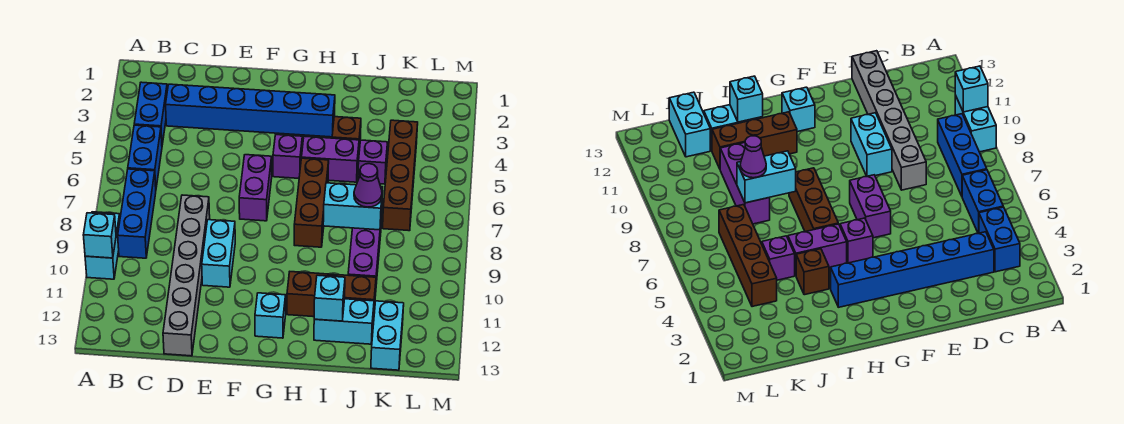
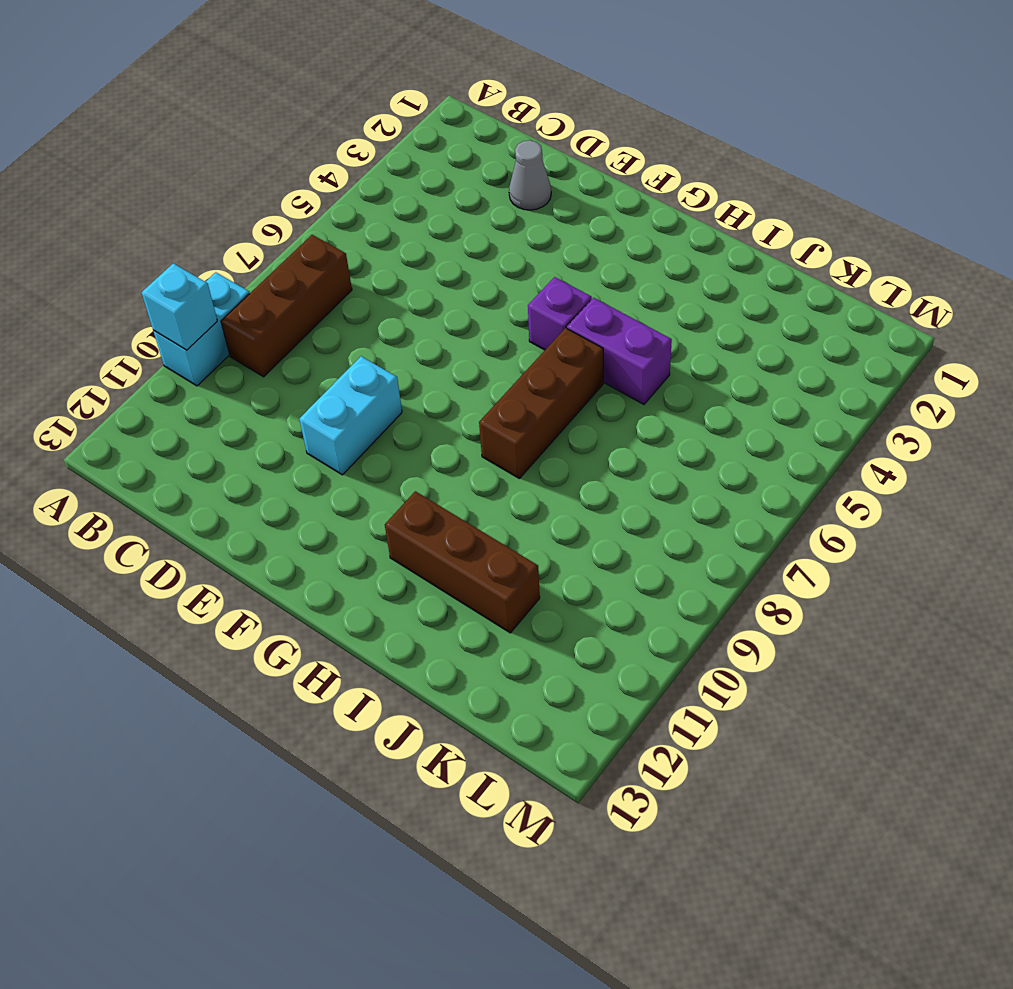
brown 1x3 brick [221,235,352,377] -> blue 1x3 brick [118,169,156,258]
grey 1x1 cone [509,140,551,210] -> none
none -> blue 1x2 brick [134,82,167,145]
none -> blue 1x2 brick [128,125,162,187]
none -> blue 1x6 brick [166,84,335,137]

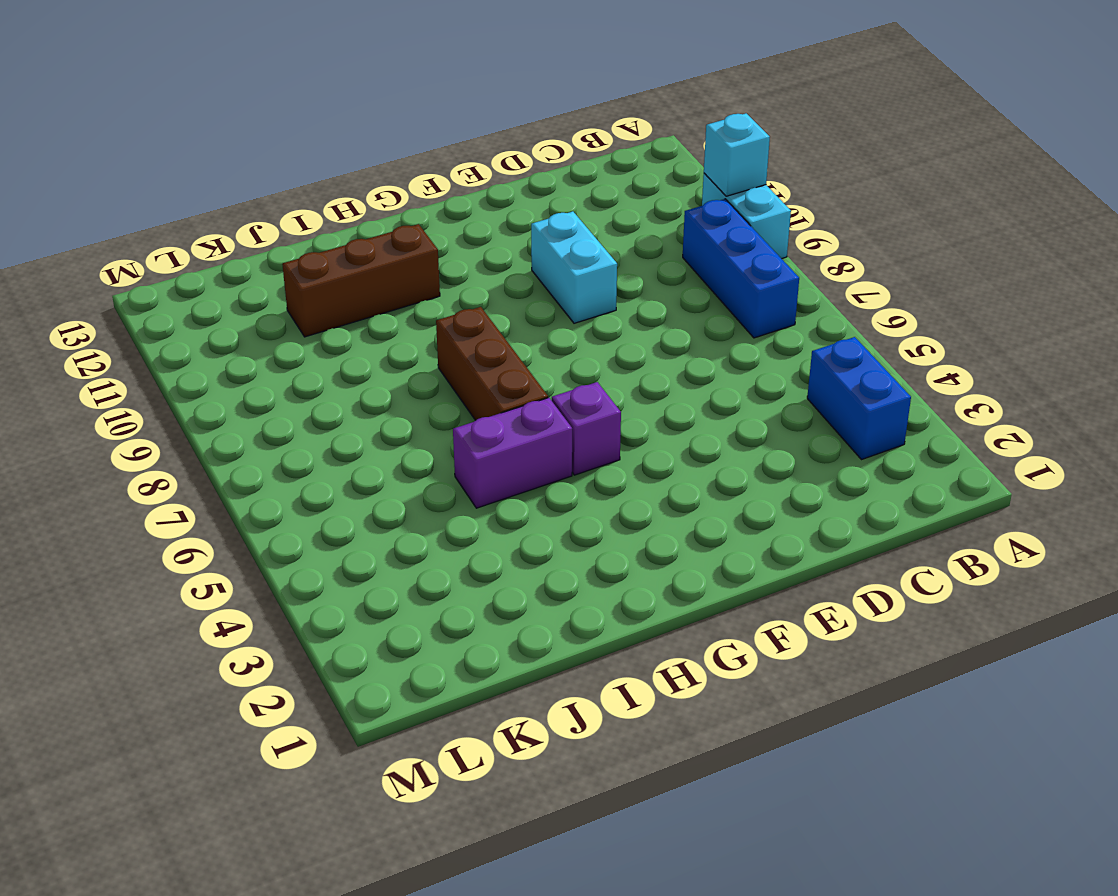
none -> blue 1x2 brick [128,125,162,187]
none -> blue 1x6 brick [166,84,335,137]
none -> grey 1x6 brick [163,195,210,356]

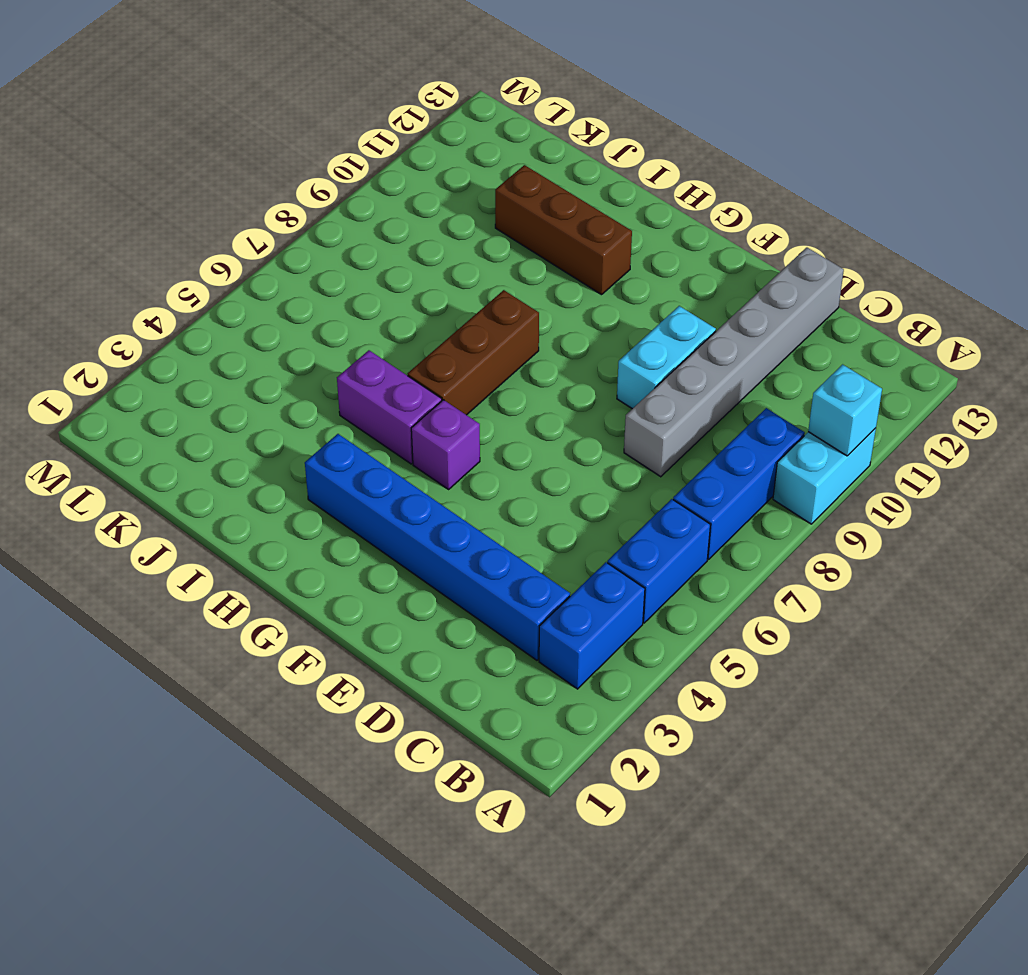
none -> purple 1x2 brick [239,155,272,221]
none -> cyan 1x1 brick [255,293,286,338]
none -> brown 1x1 brick [332,117,361,151]

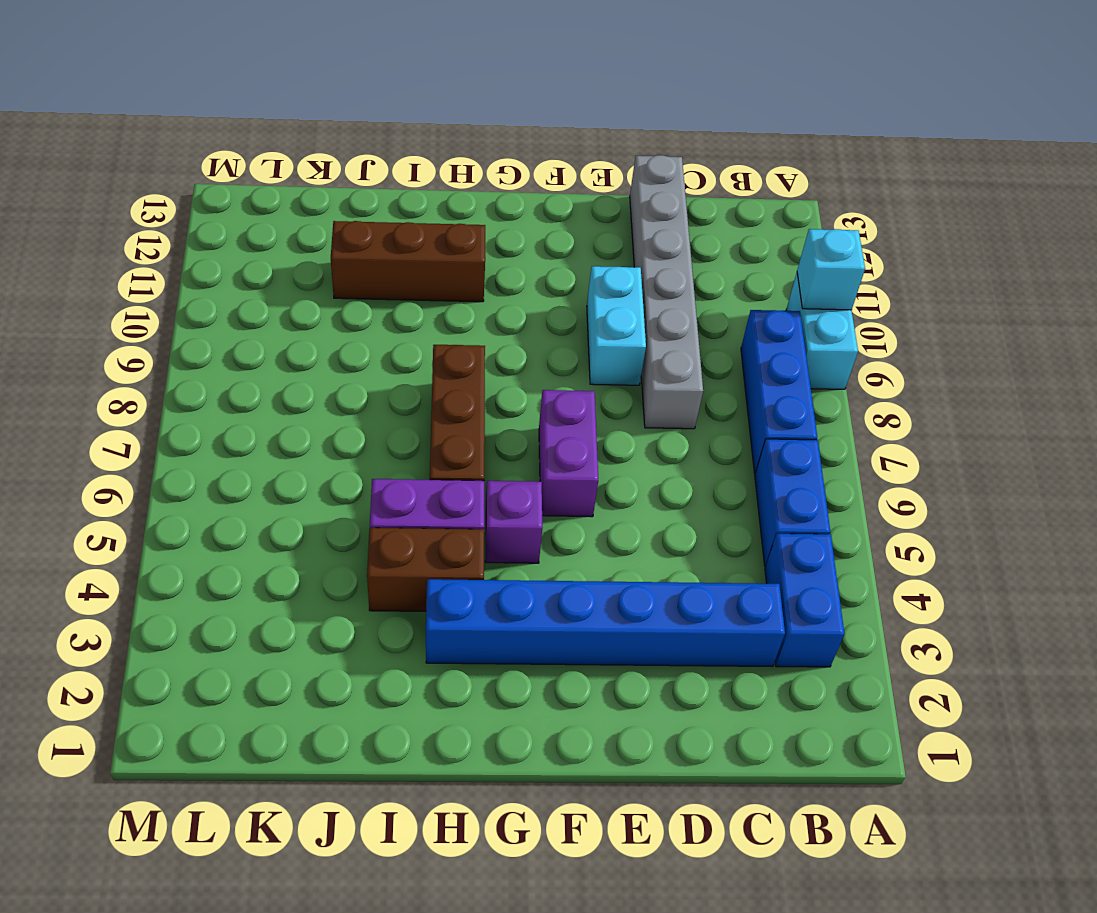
brown 1x2 brick [367,528,484,611] -> brown 1x1 brick [332,117,361,151]
none -> cyan 1x1 brick [255,293,286,338]
none -> cyan 1x2 brick [314,299,374,344]
none -> purple 1x1 brick [358,140,388,184]

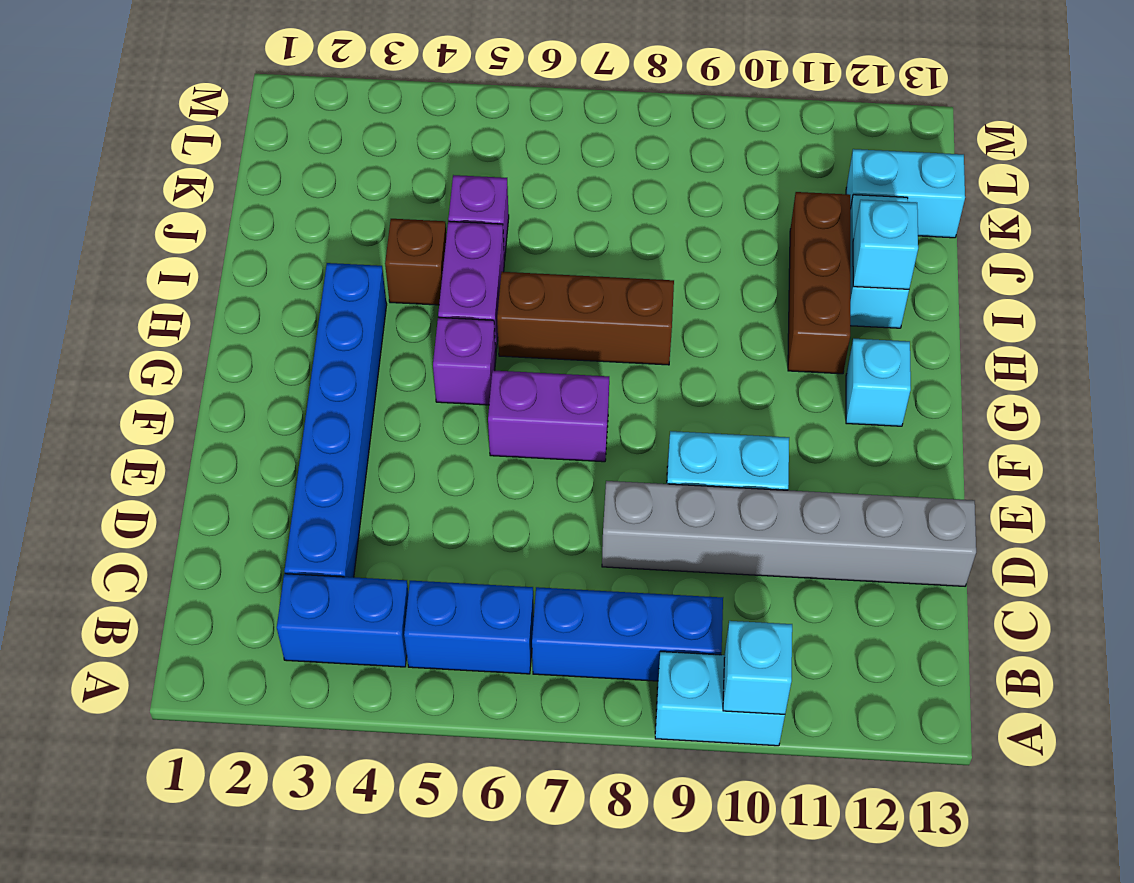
none -> purple 1x3 brick [348,214,382,296]
none -> brown 1x4 brick [383,120,418,231]
none -> cyan 1x2 brick [323,183,383,230]

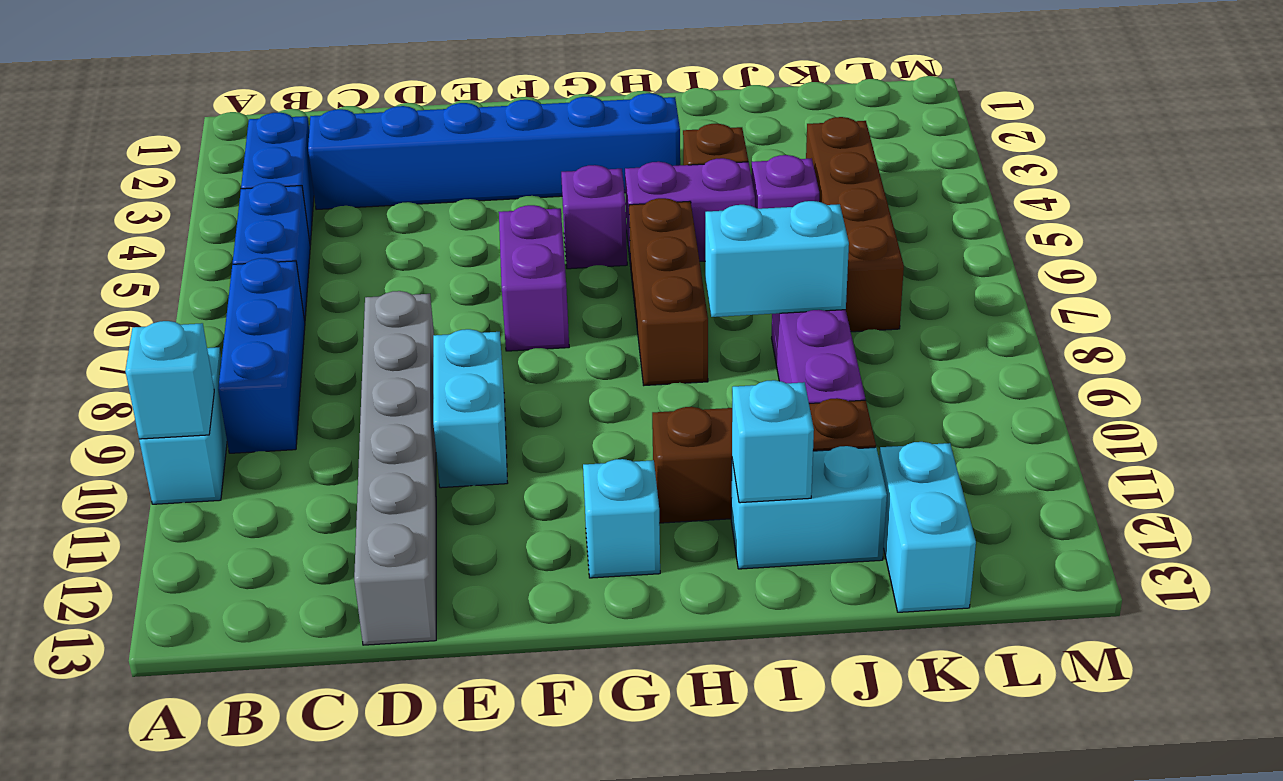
none -> purple 1x1 cone [354,164,382,207]

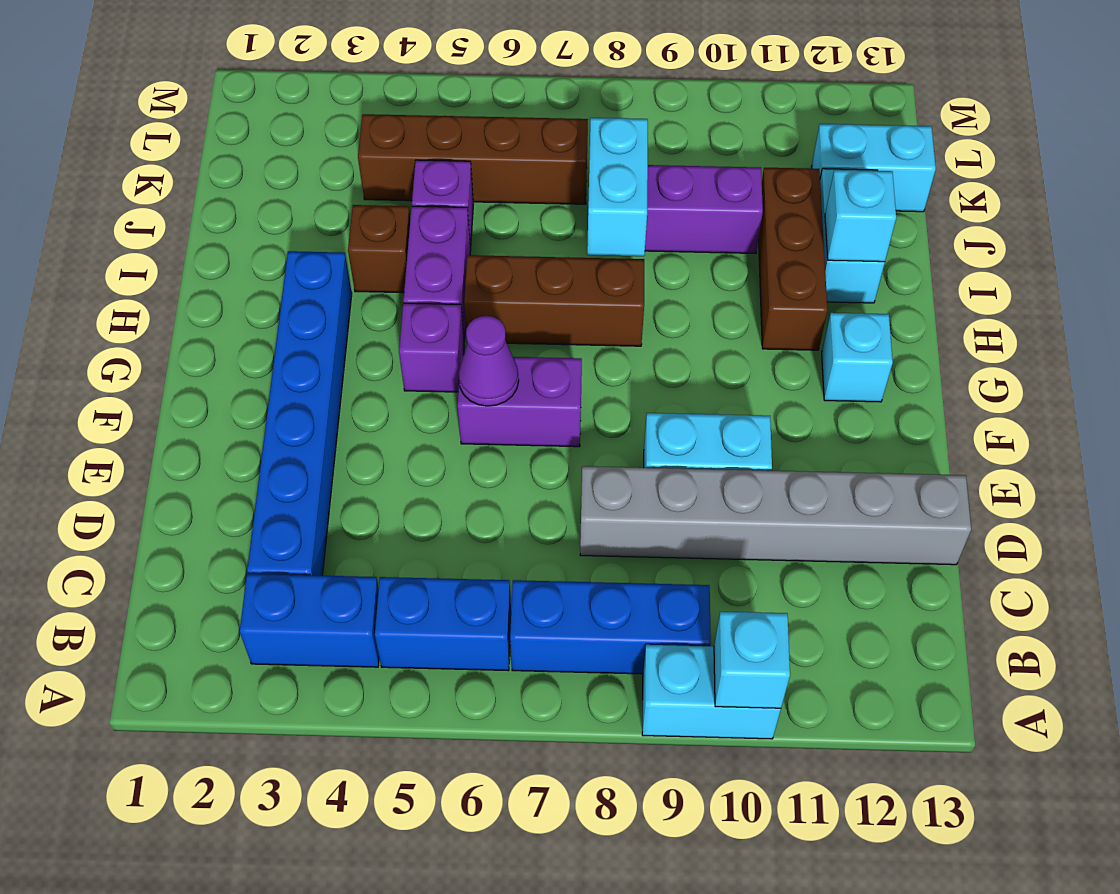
purple 1x1 cone [459,316,519,406] -> purple 1x1 cone moved to [354,164,382,207]

